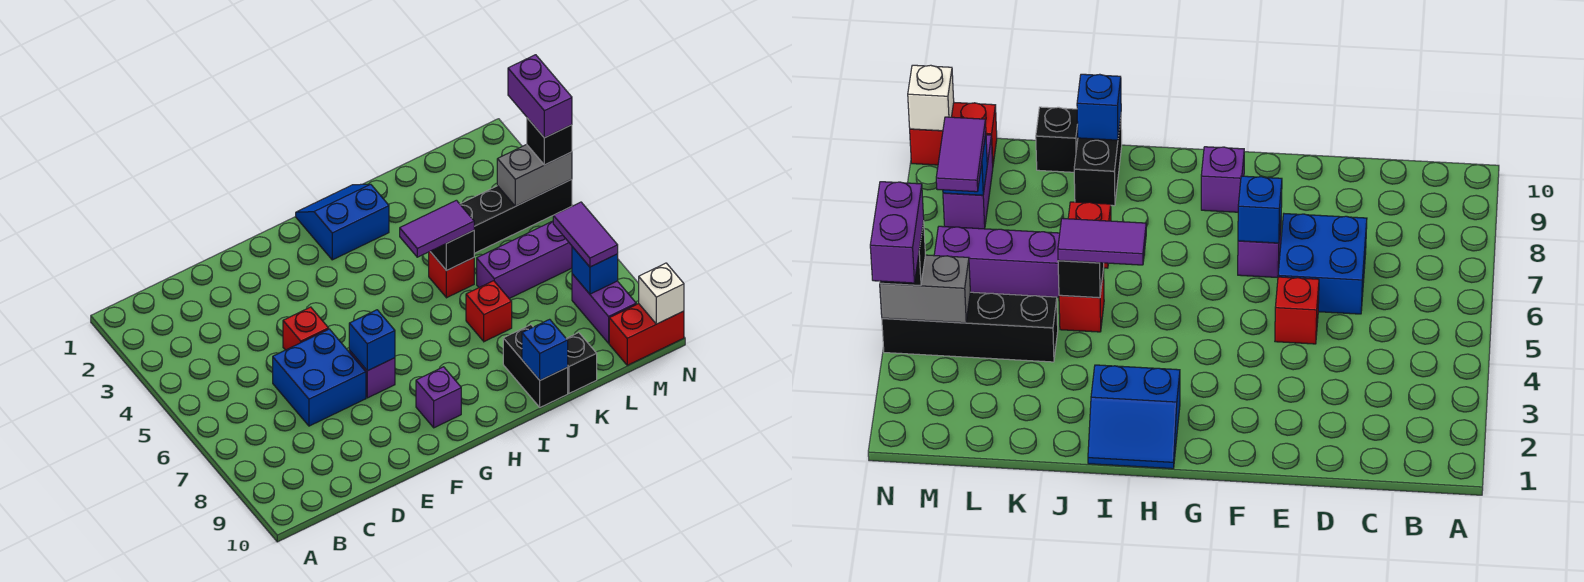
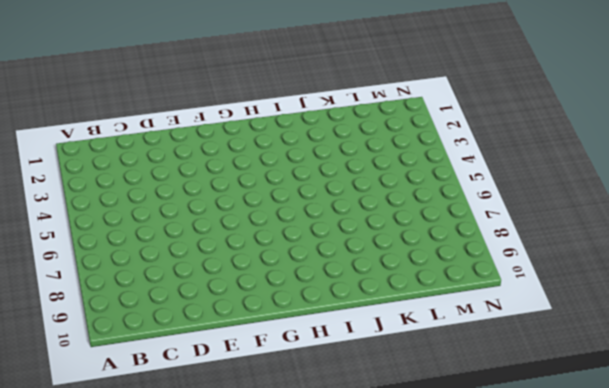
none -> blue 2x2 brick [273,329,366,426]
none -> red 1x1 brick [283,307,329,350]
none -> purple 1x1 brick [349,351,395,398]

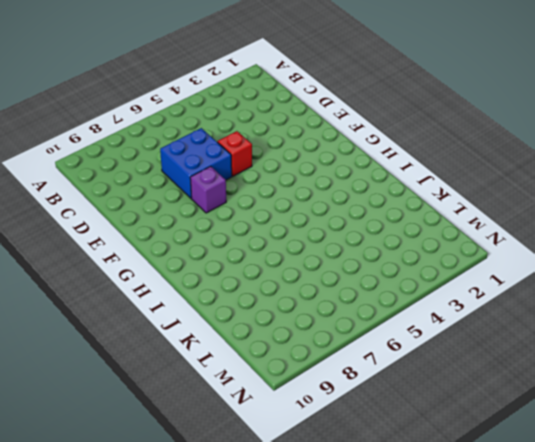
none -> purple 1x1 brick [416,367,461,428]
none -> blue 2x2 slope [296,184,389,260]
none -> red 1x1 brick [429,252,474,298]

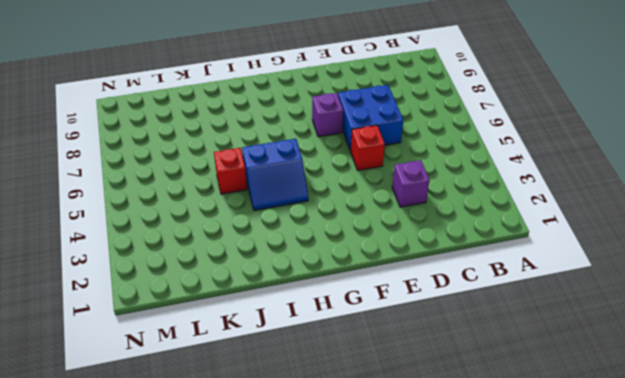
purple 1x1 brick [392,160,430,207] -> purple 1x1 brick moved to [416,367,461,428]
blue 2x2 slope [242,139,308,210] -> blue 2x2 slope moved to [296,184,389,260]
none -> red 1x1 brick [466,281,512,342]
none -> black 1x2 brick [503,325,568,407]
none -> black 1x4 brick [460,179,572,253]

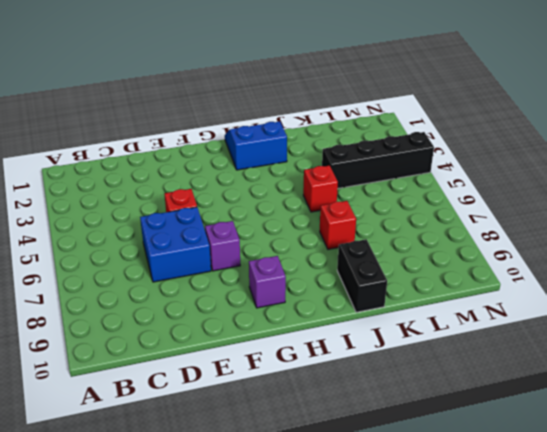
none -> purple 1x3 brick [477,221,572,298]
none -> black 1x1 brick [566,333,597,393]
none -> purple 1x2 brick [572,274,636,343]

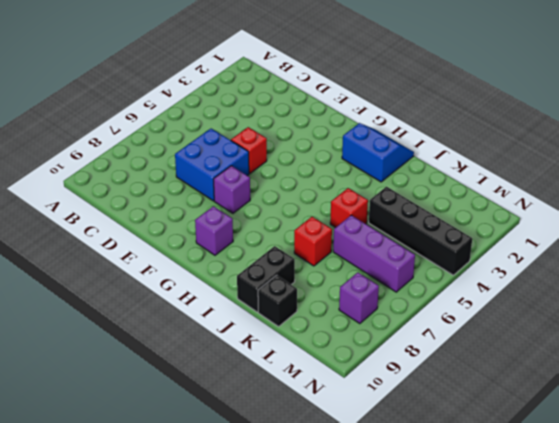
purple 1x1 brick [339,272,379,324] -> purple 1x2 brick [572,274,636,343]
none -> red 1x2 brick [609,304,684,365]
none -> blue 1x1 brick [349,310,395,371]
none -> black 1x1 brick [430,230,474,271]

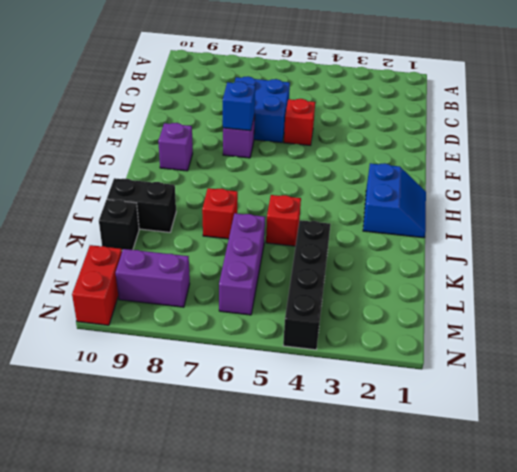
none -> black 1x1 brick [430,230,474,271]
none -> blue 1x1 brick [522,319,568,380]
none -> grey 1x2 brick [497,144,572,206]

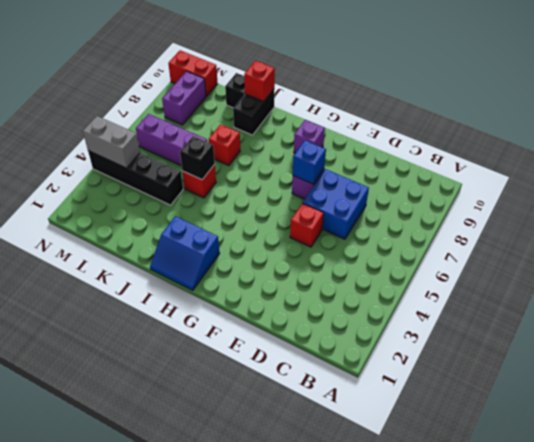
red 1x1 brick [244,61,275,102] -> blue 1x1 brick [522,319,568,380]
none -> blue 1x1 brick [572,247,618,294]
none -> white 1x1 brick [639,263,684,324]
none -> purple 1x2 tile [400,200,474,257]

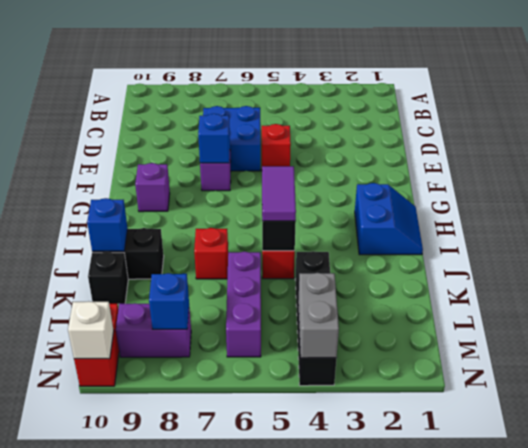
none -> purple 1x2 tile [553,202,618,267]
none -> black 1x1 brick [527,118,572,165]
none -> purple 1x2 brick [508,55,572,138]

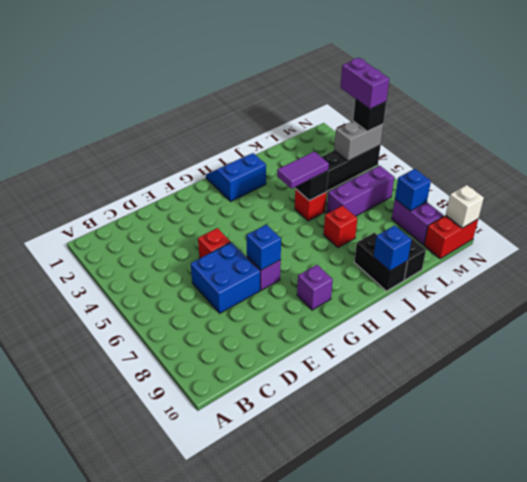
none -> purple 1x2 tile [553,202,618,267]

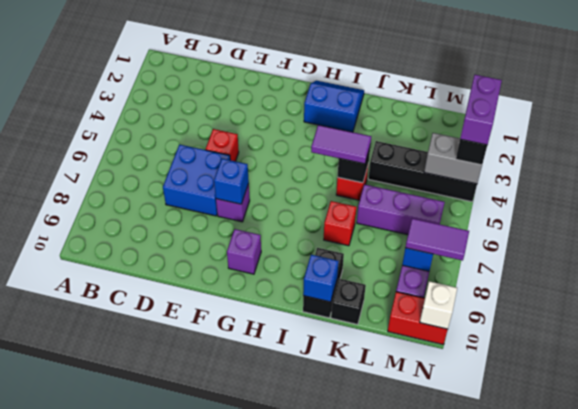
purple 1x2 tile [405,218,469,261] -> purple 1x2 tile turned to [553,202,618,267]

